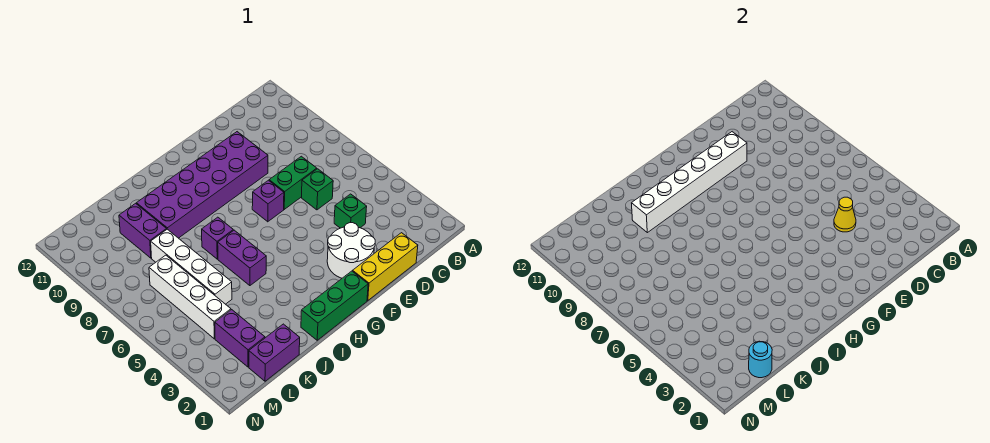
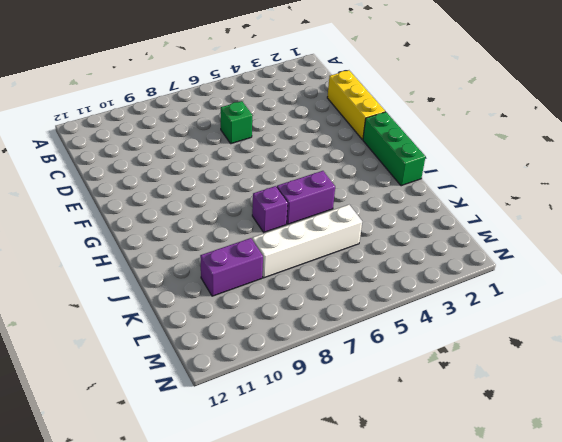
none -> green 1x1 brick [334,194,367,228]
none -> green 1x2 brick [269,156,317,209]
none -> white 2x2 round brick [327,223,375,278]

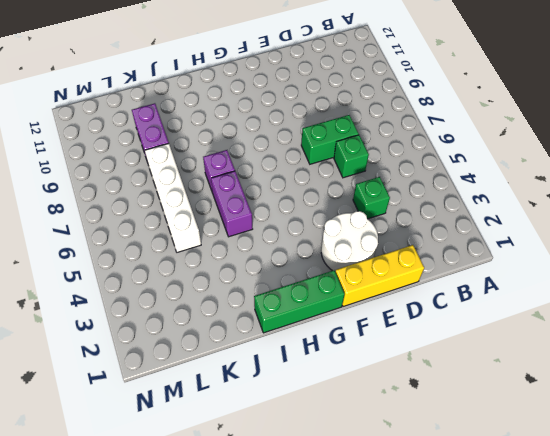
none -> purple 2x6 brick [137,132,268,238]
none -> purple 1x1 brick [252,180,284,222]
none -> purple 1x2 brick [249,324,300,381]

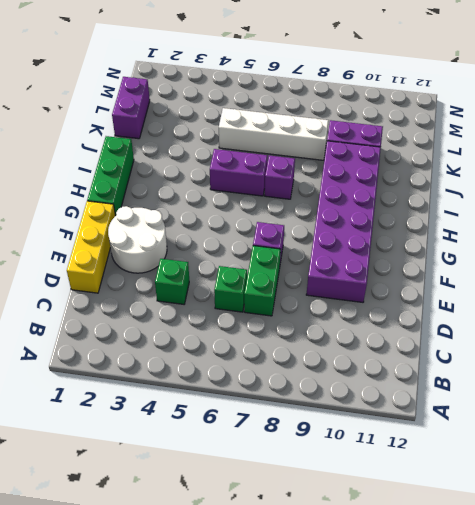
none -> purple 1x2 brick [215,310,265,367]
none -> white 1x4 brick [149,255,231,339]
none -> yellow 1x1 cone [834,197,856,232]

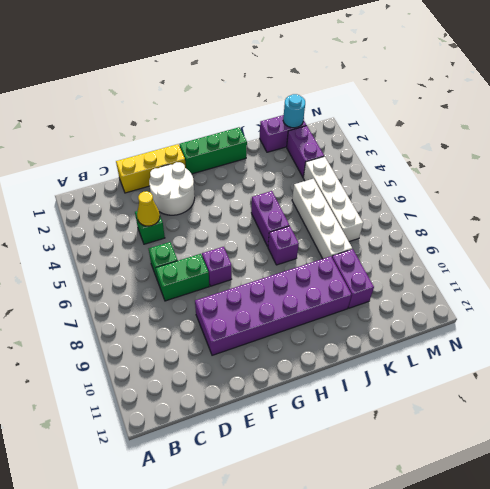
none -> white 1x6 brick [632,132,747,233]

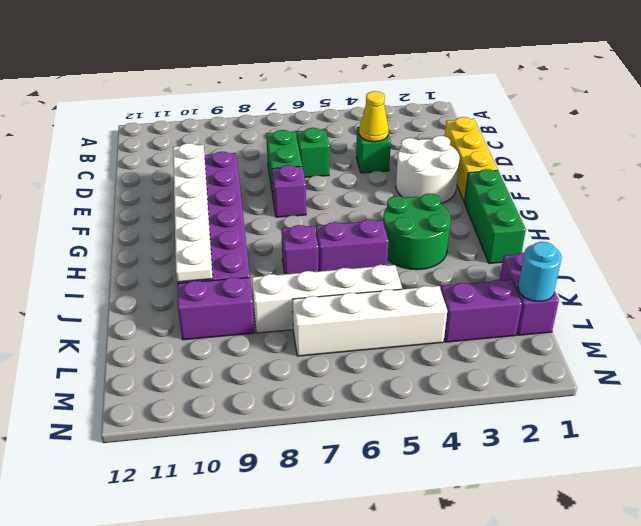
white 1x6 plate [173,143,213,282] -> white 1x6 brick [632,132,747,233]
green 2x2 round brick [383,193,451,270] -> none

